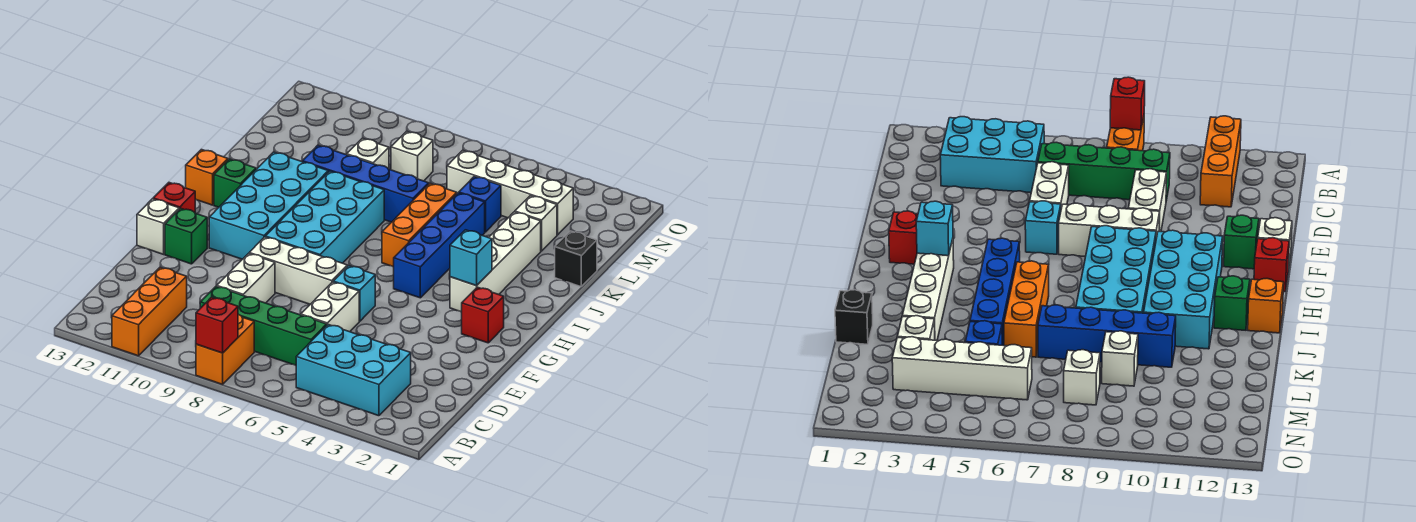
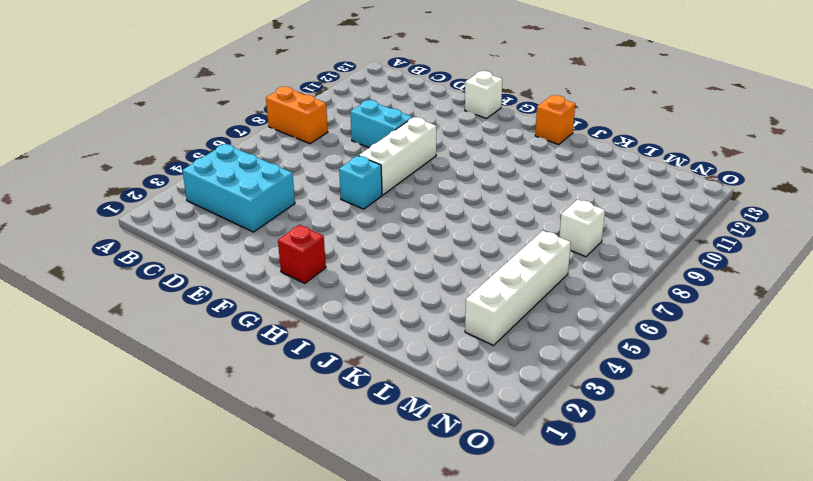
cyan 2x3 brick [182,144,295,232] -> cyan 2x3 brick turned to [296,325,411,416]
cyan 1x2 brick [350,100,413,148] -> white 1x2 brick [217,253,275,303]
none -> orange 1x3 brick [112,267,187,356]
none -> green 1x4 brick [200,286,327,365]
none -> white 1x2 brick [301,282,359,332]

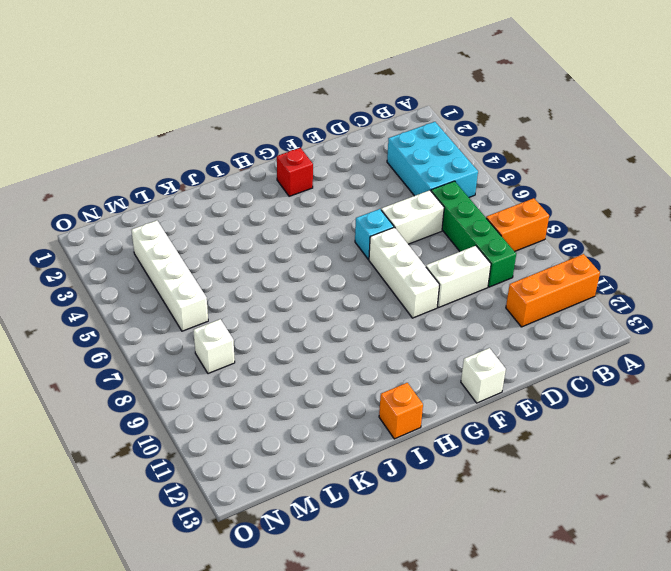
none -> green 1x1 brick [165,208,207,264]
none -> cyan 2x4 brick [265,171,384,263]
none -> cyan 2x4 brick [209,152,328,259]

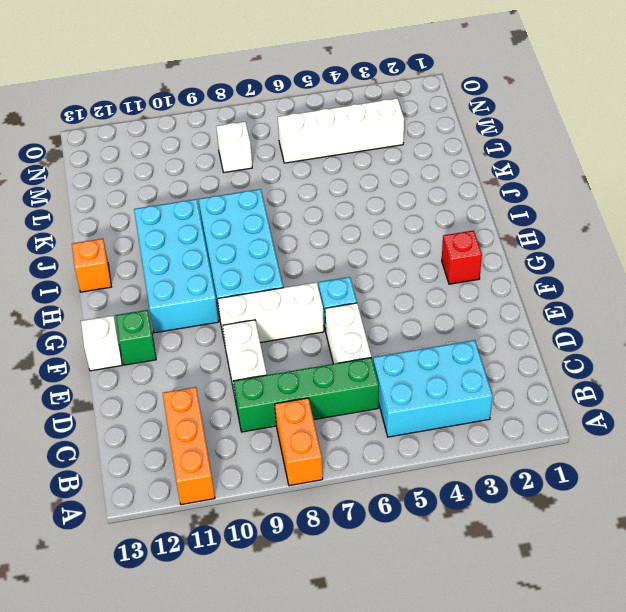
none -> red 1x1 brick [153,183,195,212]
none -> white 1x4 brick [450,212,541,312]
none -> blue 1x4 brick [394,193,485,298]

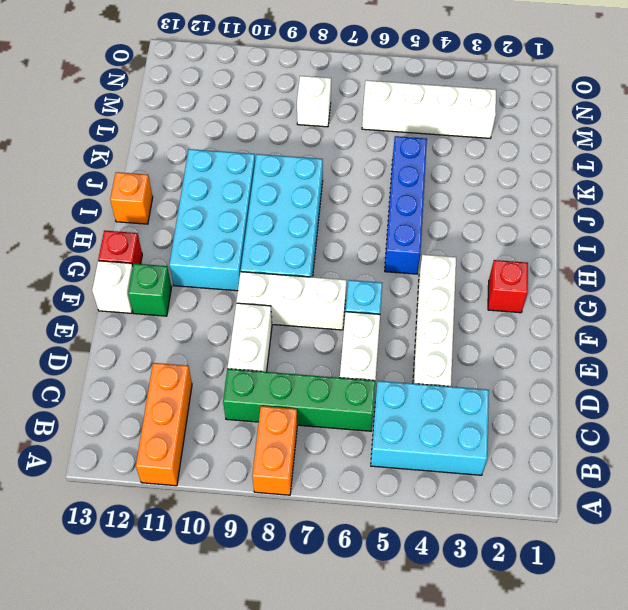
white 1x4 brick [413,255,456,387] -> white 1x4 brick moved to [450,212,541,312]
none -> orange 1x3 brick [382,183,457,267]
none -> green 1x1 brick [214,159,256,207]
none -> black 1x1 brick [555,231,597,287]

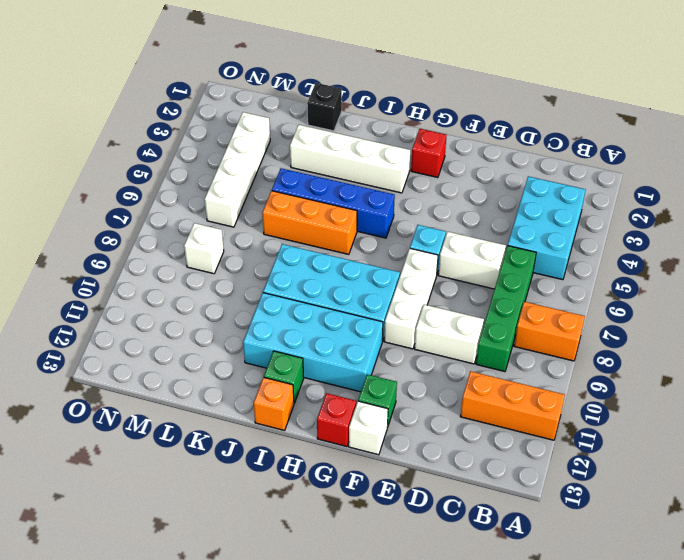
none -> blue 1x4 brick [302,145,429,222]
none -> white 1x1 brick [515,196,557,251]
none -> blue 1x1 brick [459,176,501,232]

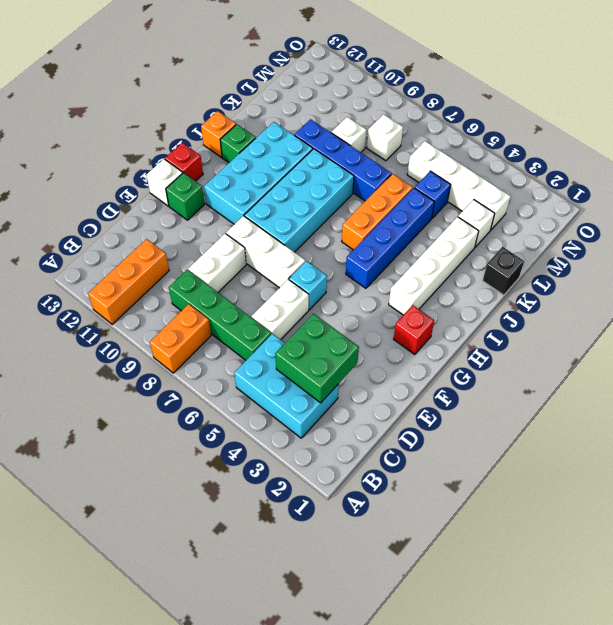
green 2x2 brick [275,314,359,403] -> none
none -> red 1x1 brick [196,297,238,353]
none -> cyan 1x1 brick [450,230,492,286]

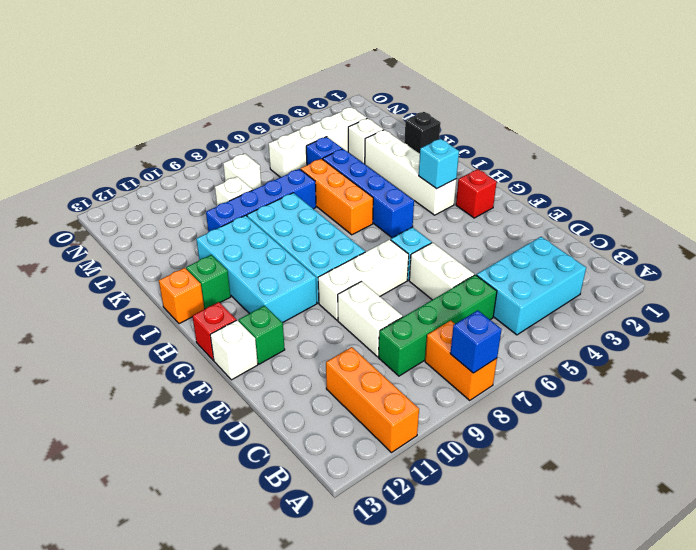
blue 1x1 brick [450,310,502,373] -> red 1x1 brick [196,297,238,353]

